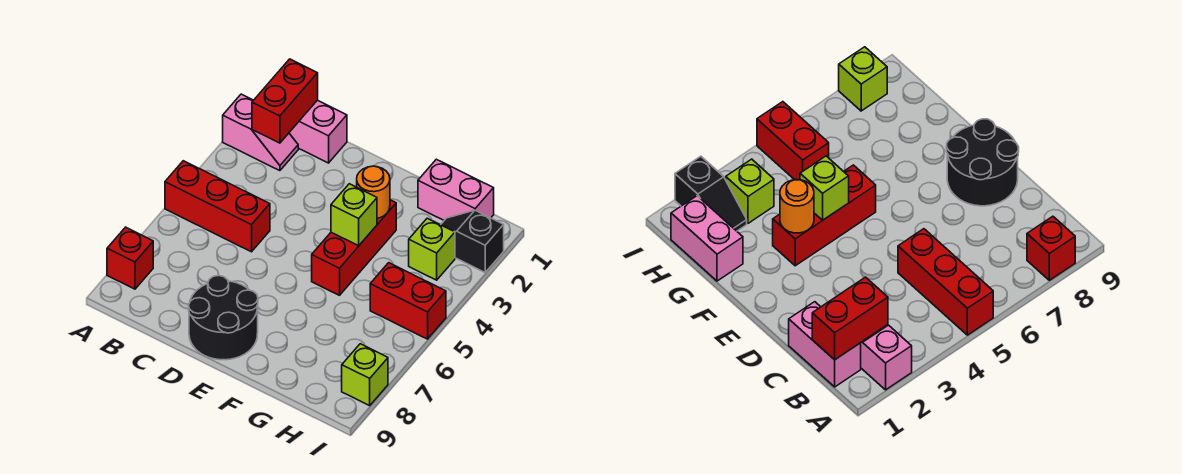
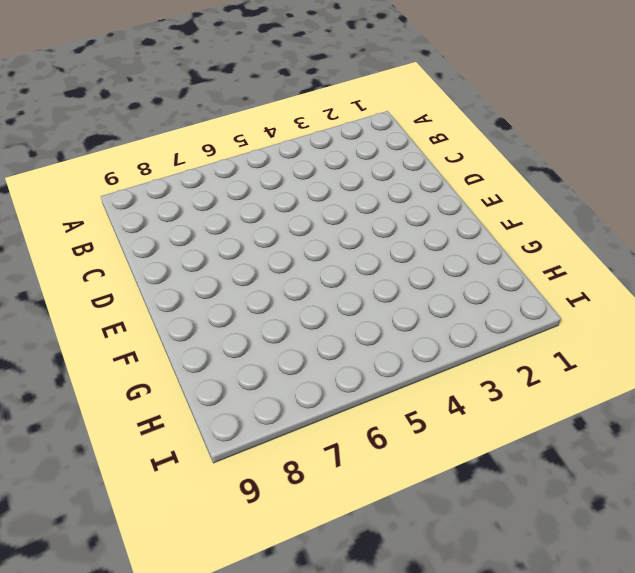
none -> pink 1x2 slope [223,94,298,171]
none -> red 1x3 brick [165,161,270,252]
none -> red 1x1 brick [107,227,153,289]

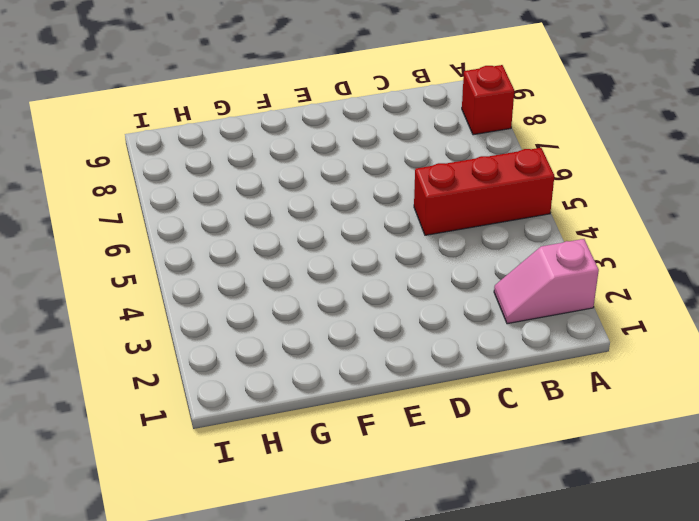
none -> pink 1x2 brick [289,100,347,163]
none -> black 2x2 round brick [189,275,258,360]
none -> red 1x3 brick [312,200,396,295]

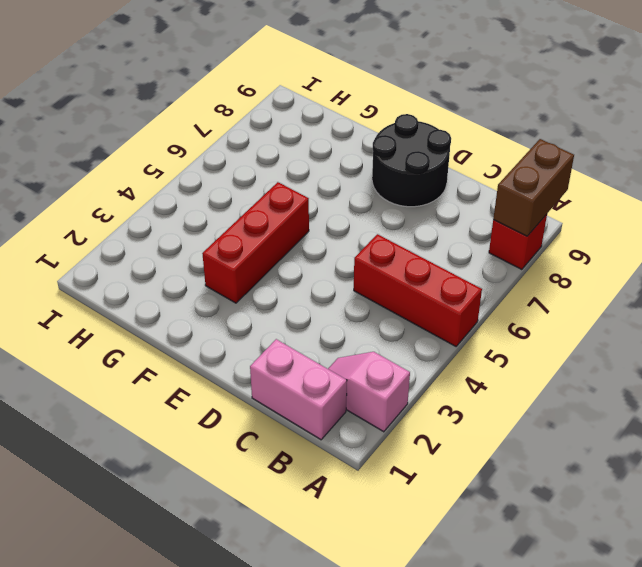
brown 1x2 brick [493,139,574,236] -> none
none -> pink 1x2 brick [418,159,494,220]
none -> black 1x2 slope [441,210,504,272]
none -> lime 1x1 brick [409,218,455,280]

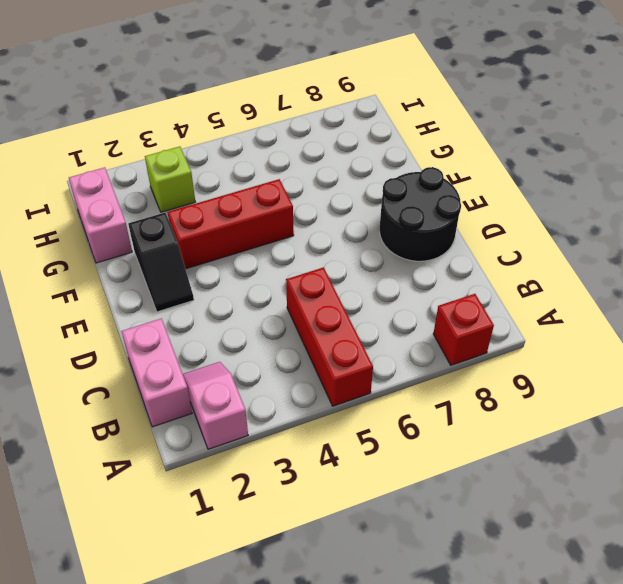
black 1x2 slope [128,213,194,312] -> black 1x2 slope moved to [441,210,504,272]
none -> red 1x2 brick [370,263,446,339]
none -> lime 1x1 brick [342,344,388,406]
none -> red 1x2 brick [252,59,318,143]

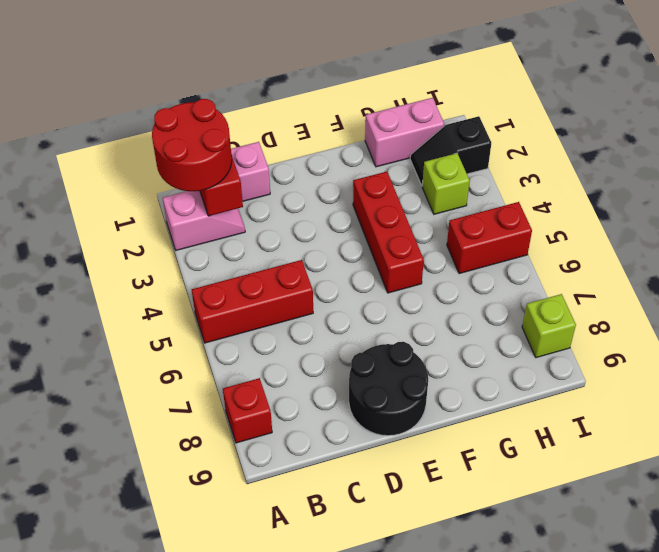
red 2x2 round brick [152,99,232,191] -> none
none -> orange 1x1 round brick [357,166,390,218]
none -> lime 1x1 brick [331,184,377,246]

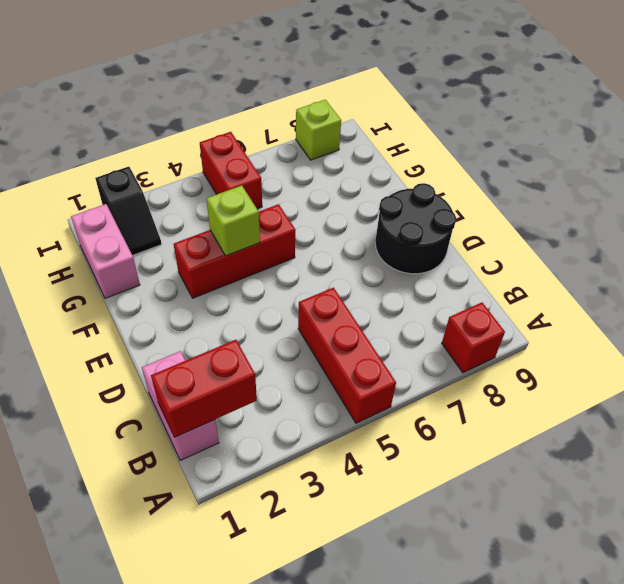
none -> pink 1x2 slope [223,94,298,171]
none -> lime 1x1 brick [409,218,455,280]
none -> orange 1x1 round brick [357,166,390,218]

